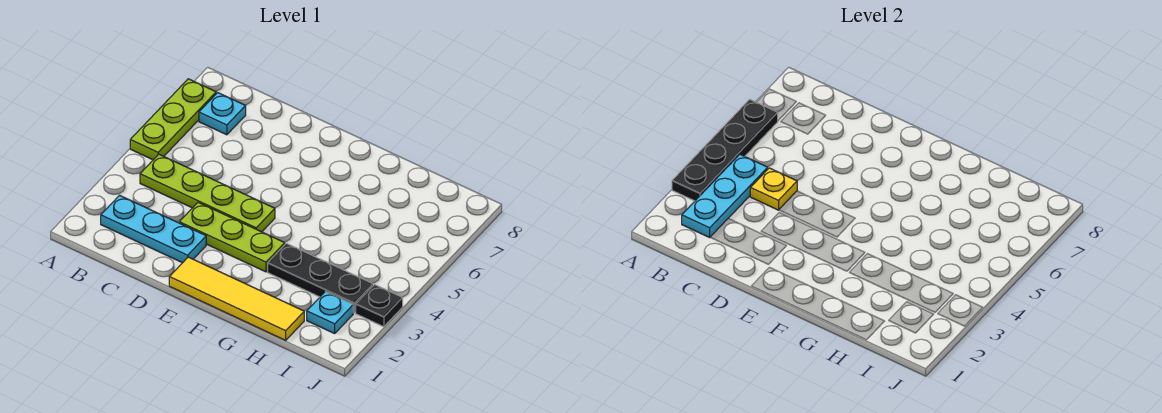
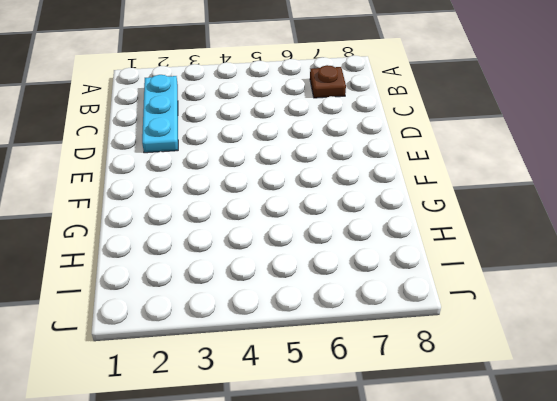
brown 1x1 plate [310,65,346,98] -> cyan 1x1 plate [199,93,246,135]
none -> lime 1x3 plate [130,79,216,160]
none -> lime 1x4 plate [140,154,275,232]
none -> lime 1x3 plate [179,202,285,272]

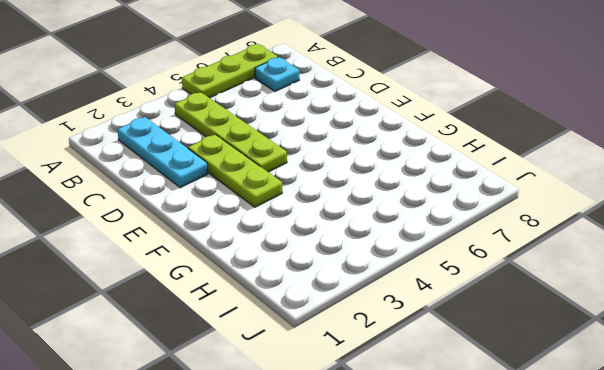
none -> yellow 1x4 tile [169,257,304,340]
none -> black 1x3 plate [268,243,373,313]
none -> cyan 1x1 plate [307,292,353,333]

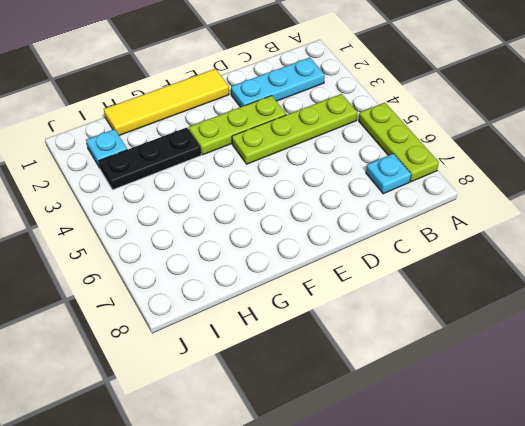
none -> black 1x1 plate [356,285,403,327]
none -> black 1x4 plate [672,99,778,201]
none -> cyan 1x3 plate [682,154,768,237]

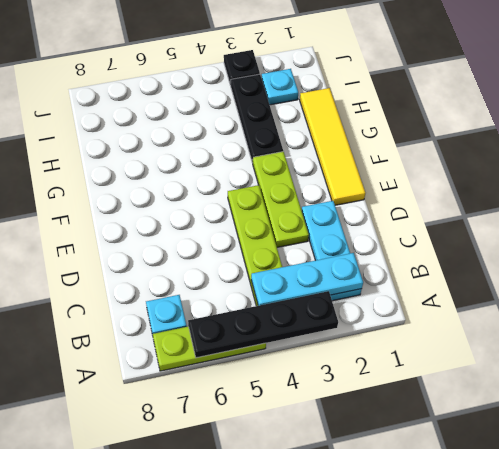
none -> yellow 1x1 plate [750,168,797,210]

